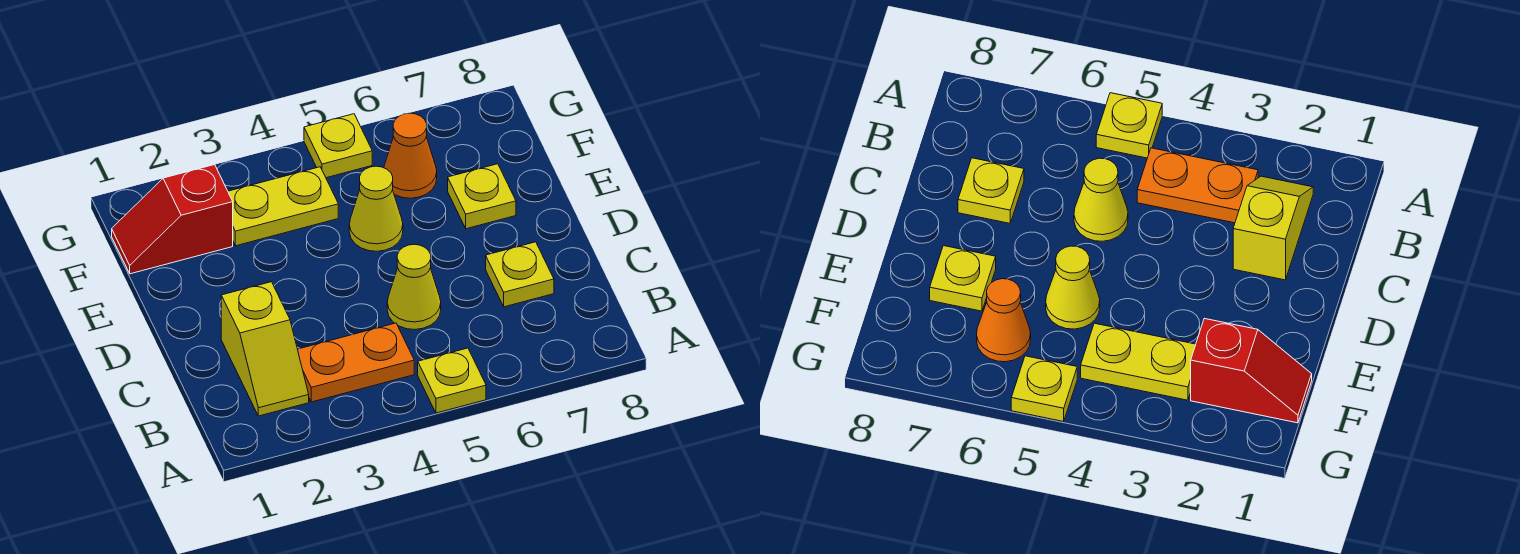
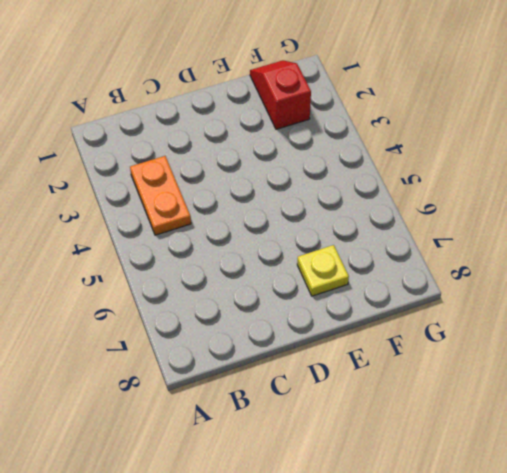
none -> yellow 1x1 plate [418,348,486,413]
none -> yellow 1x2 slope [221,282,309,416]

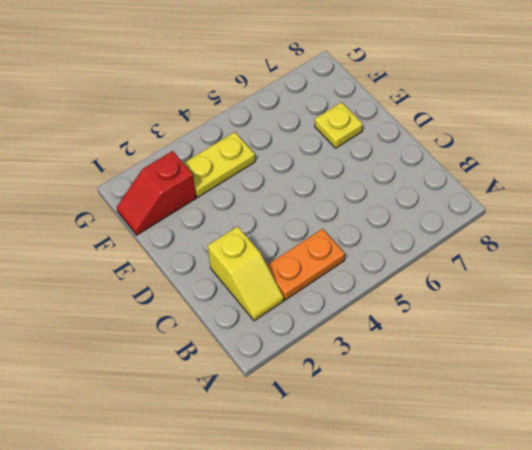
none -> yellow 1x1 plate [418,348,486,413]
none -> yellow 1x1 cone [387,244,441,330]

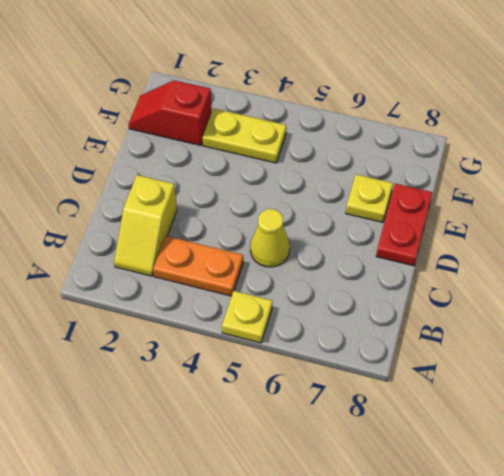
red 1x2 plate [376,184,433,266] -> none
none -> yellow 1x1 plate [486,242,554,307]
none -> yellow 1x1 cone [349,166,403,251]

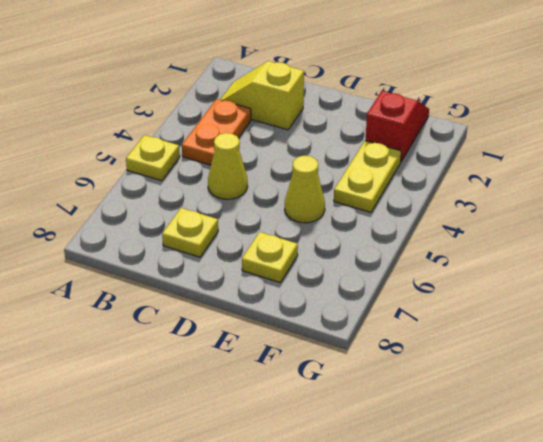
none -> orange 1x1 cone [384,113,437,198]
none -> yellow 1x1 plate [304,114,372,178]

